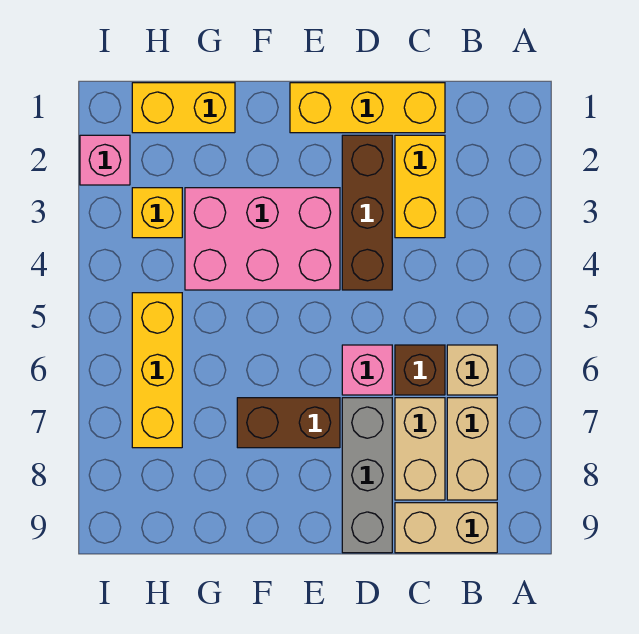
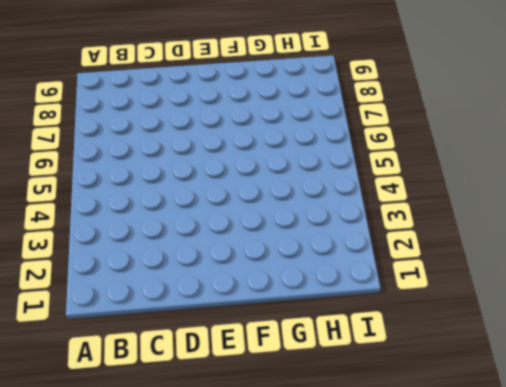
none -> tan 1x1 brick [447,345,497,395]
none -> tan 1x2 brick [447,398,497,500]
none -> tan 1x2 brick [395,503,497,553]

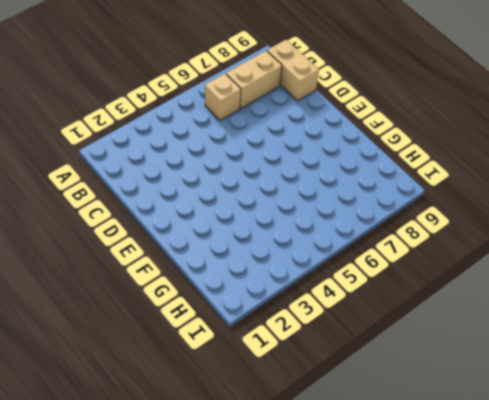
none -> yellow 1x3 brick [290,83,445,133]
none -> yellow 1x2 brick [395,135,445,238]
none -> brown 1x1 brick [395,345,445,395]

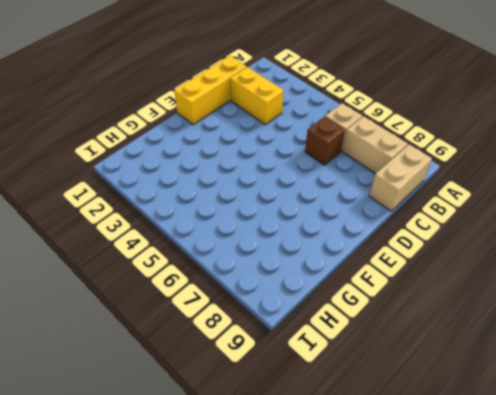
none -> tan 1x2 brick [395,398,445,500]
none -> brown 1x3 brick [342,135,392,290]
none -> pink 1x1 brick [342,345,392,395]

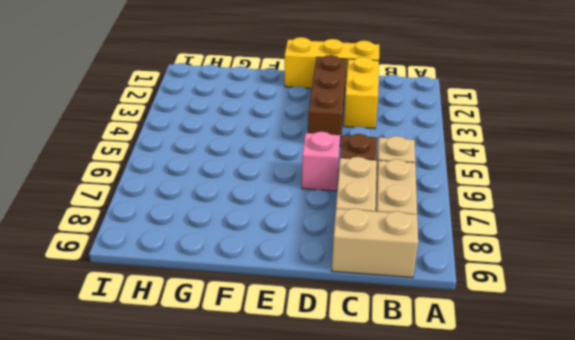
none -> grey 1x3 brick [342,398,392,553]
none -> pink 2x3 brick [185,188,340,290]
none -> brown 1x2 brick [237,398,340,448]

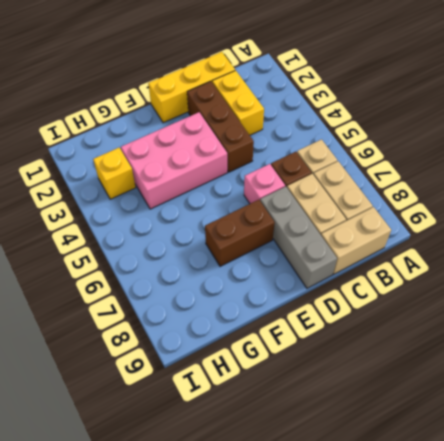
none -> yellow 1x2 brick [132,83,235,133]
none -> yellow 1x3 brick [132,293,182,448]
none -> pink 1x1 brick [80,135,130,185]

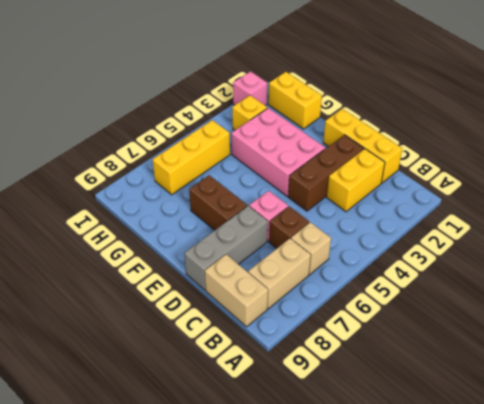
none -> tan 1x2 brick [395,398,445,500]

